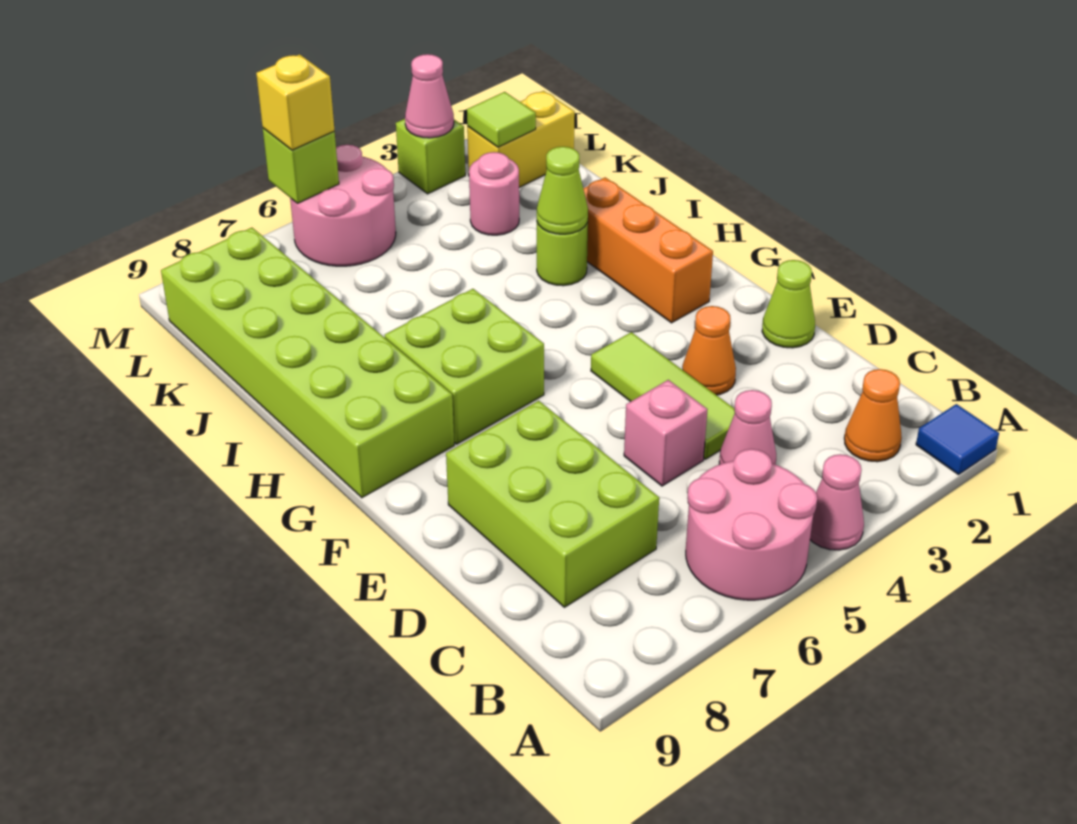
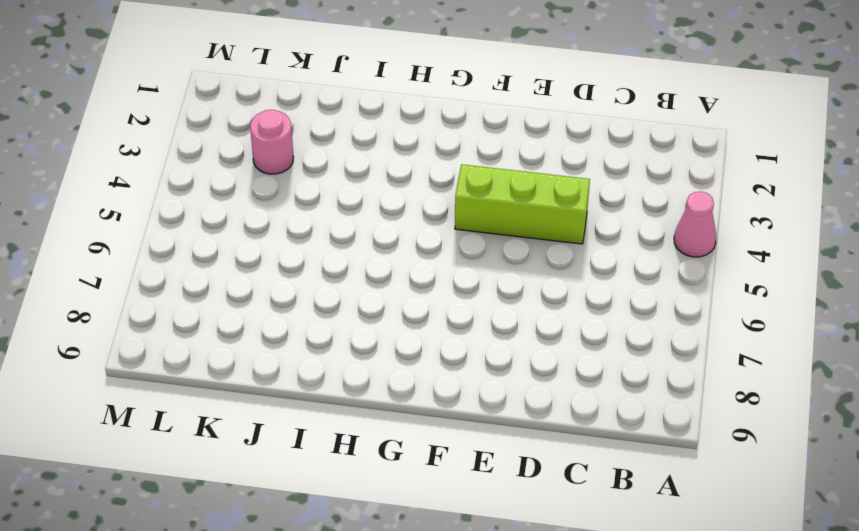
lime 1x3 brick [455,164,590,244] -> lime 1x3 tile [591,332,735,459]
none -> blue 1x1 tile [916,404,999,475]
none -> pink 2x2 round brick [686,449,817,600]
none -> orange 1x1 cone [844,369,902,462]

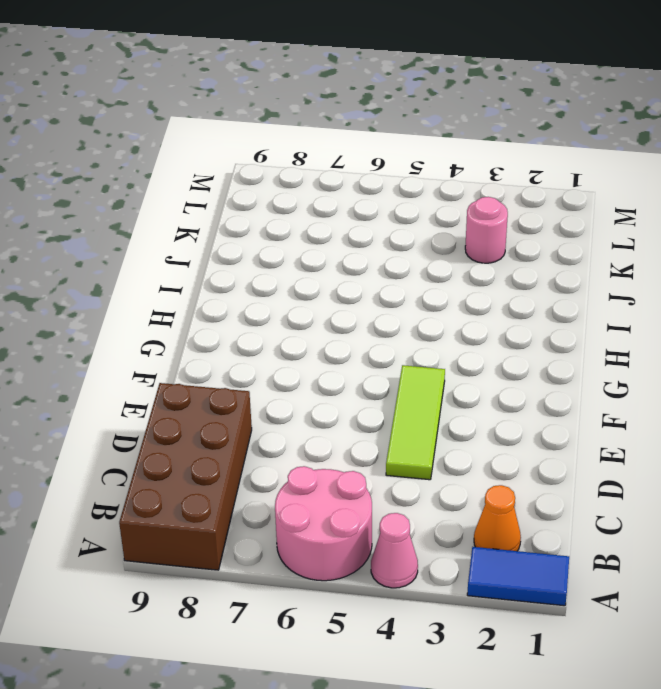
blue 1x2 tile [467,547,569,606] -> blue 1x1 tile [916,404,999,475]
brown 2x4 brick [119,383,252,570] -> lime 2x3 brick [446,401,659,607]
none -> pink 1x1 cone [719,390,776,465]
none -> pink 1x1 brick [624,380,708,486]
none -> lime 1x1 cone [762,260,815,348]

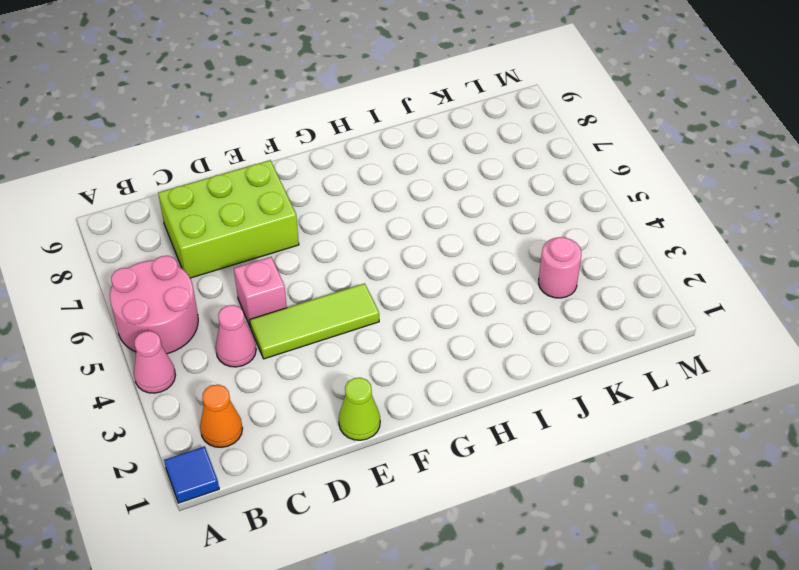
none -> orange 1x1 cone [682,306,736,395]
none -> orange 1x3 brick [583,177,713,323]
none -> lime 2x2 brick [385,289,544,444]

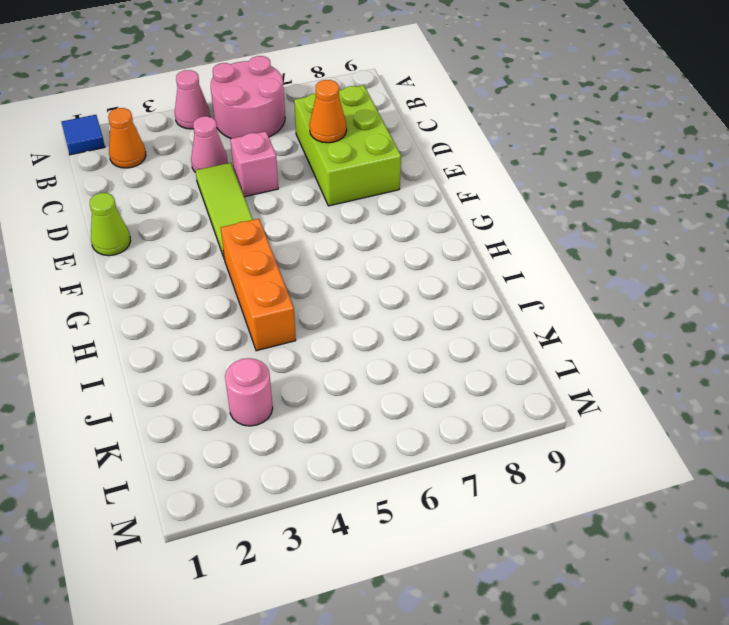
orange 1x1 cone [309,80,347,143] -> orange 1x1 cone moved to [682,306,736,395]
orange 1x3 brick [221,219,296,351] -> orange 1x3 brick moved to [583,177,713,323]
none -> lime 2x2 brick [385,289,544,444]
none -> lime 2x6 brick [161,228,454,498]
none -> lime 1x1 round brick [537,222,588,286]

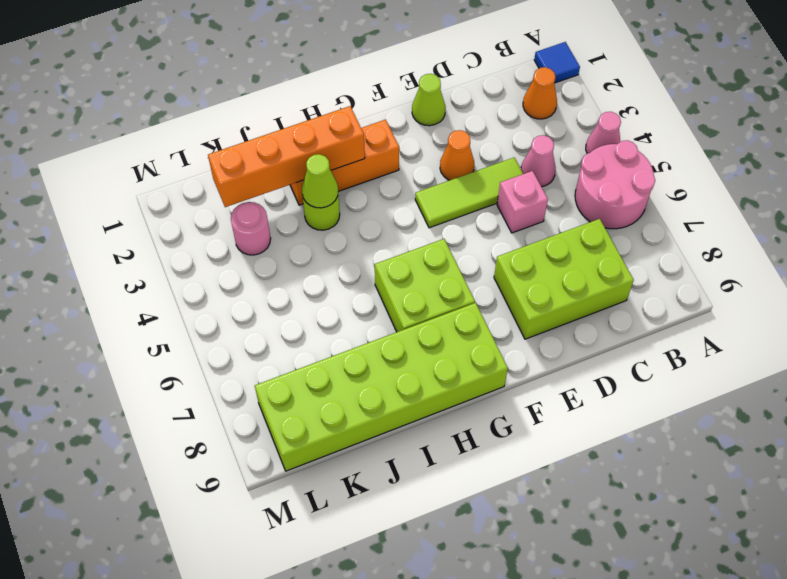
orange 1x4 brick [208,106,365,207] -> none
none -> yellow 1x2 brick [467,91,575,188]
none -> pink 2x2 round brick [290,145,396,266]
none -> lime 1x1 brick [396,119,465,194]

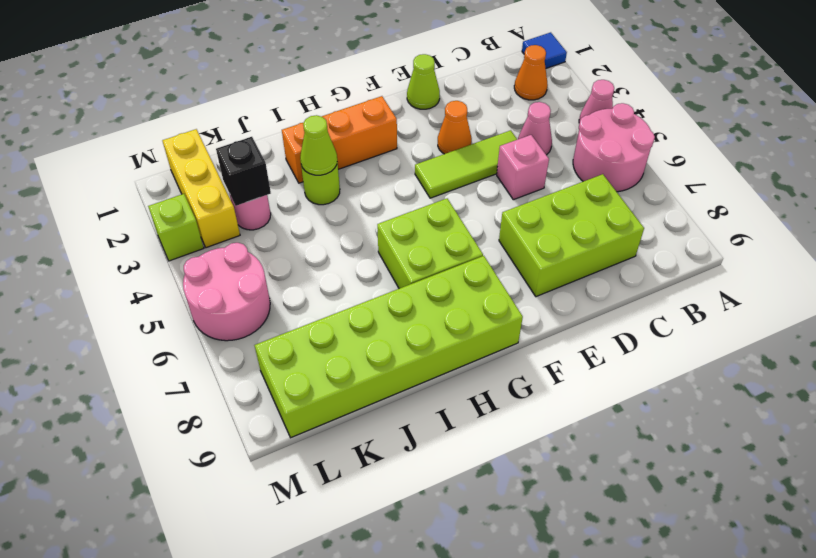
black 1x1 brick [216,137,271,206] -> none
yellow 1x3 brick [162,129,240,248] -> yellow 1x2 brick [467,91,575,188]
none -> lime 1x1 tile [467,92,536,147]
none -> pink 1x1 cone [405,54,454,138]
none -> lime 1x1 brick [263,128,339,203]

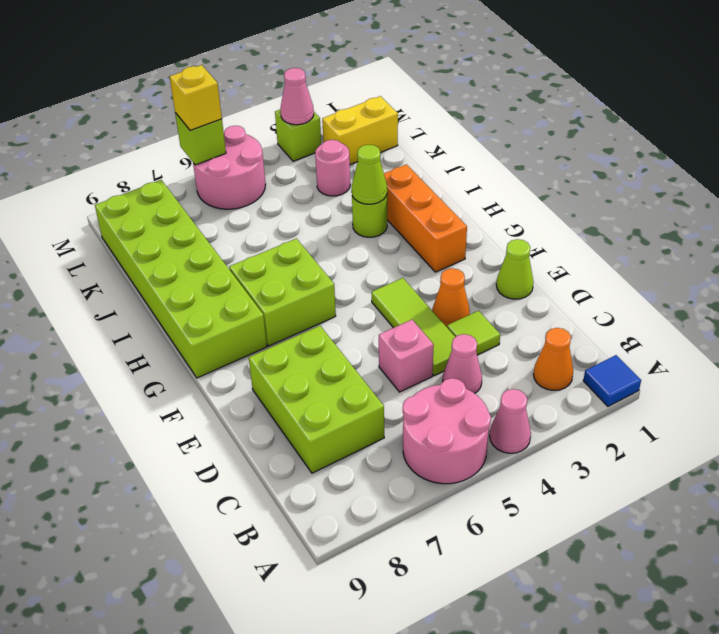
lime 1x1 tile [447,311,500,355] -> lime 1x1 tile moved to [467,92,536,147]

